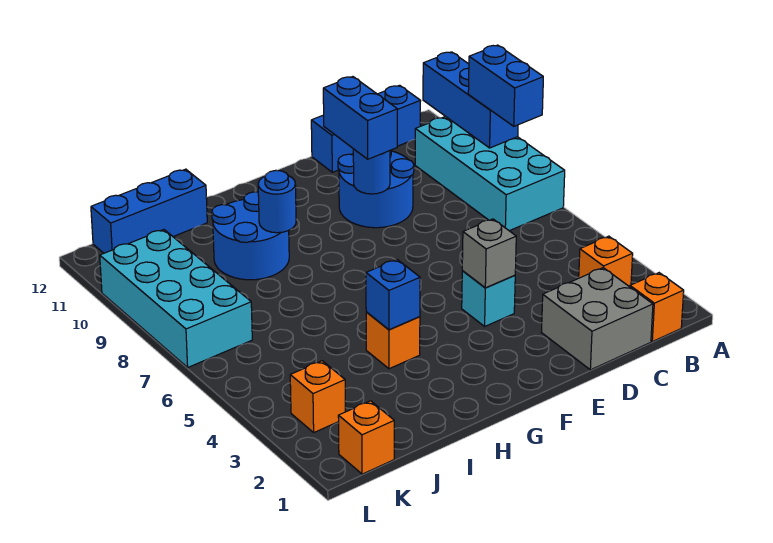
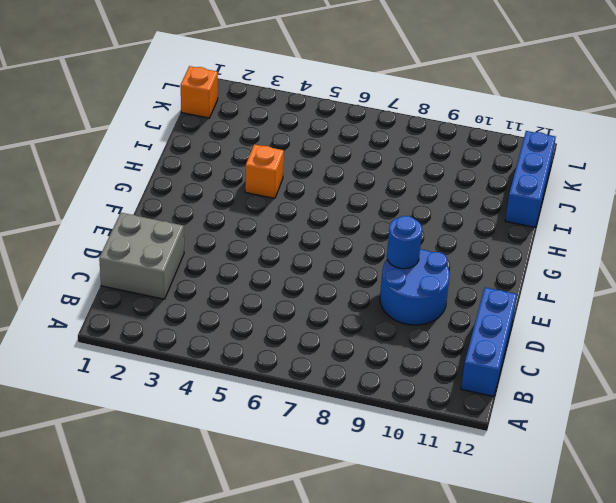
none -> cyan 2x4 brick [415,116,565,231]
none -> orange 1x1 brick [630,273,684,342]
none -> orange 1x1 brick [579,236,633,287]

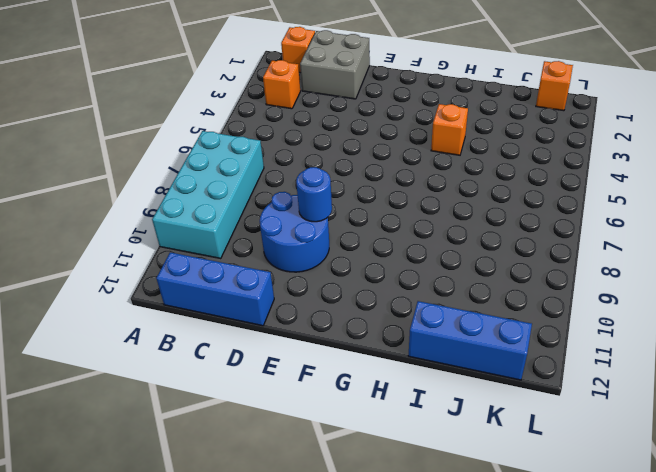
none -> cyan 1x1 brick [462,271,515,326]
none -> blue 2x2 round brick [212,192,289,280]
none -> orange 1x1 brick [290,361,345,432]

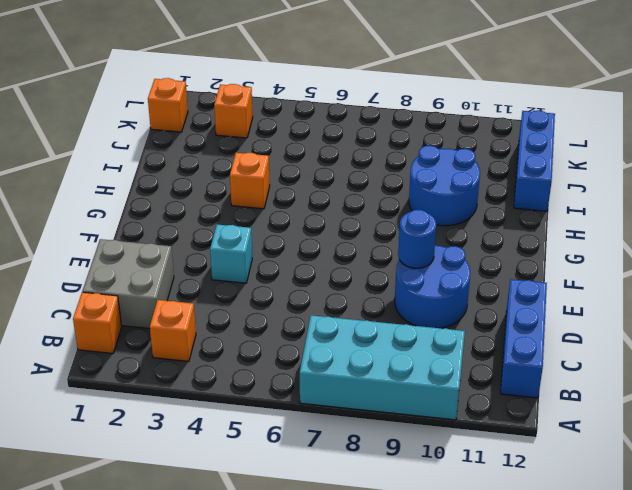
none -> cyan 2x4 brick [100,230,252,367]
none -> blue 1x3 brick [423,52,518,148]
none -> grey 1x1 brick [462,219,516,288]

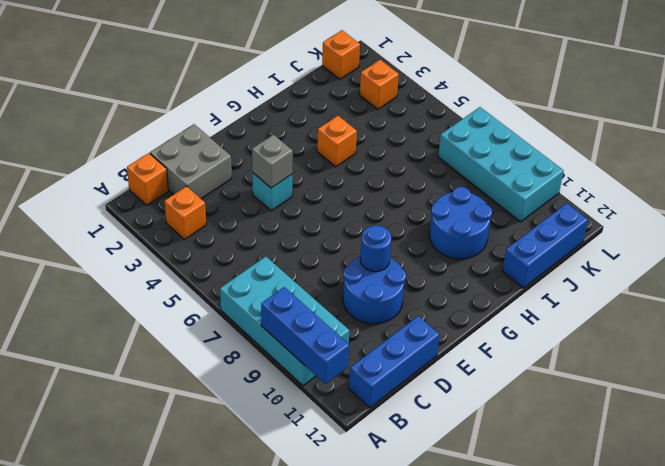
none -> blue 1x1 brick [366,260,420,330]
none -> blue 1x1 round brick [258,170,296,233]
none -> blue 1x2 brick [468,45,543,126]

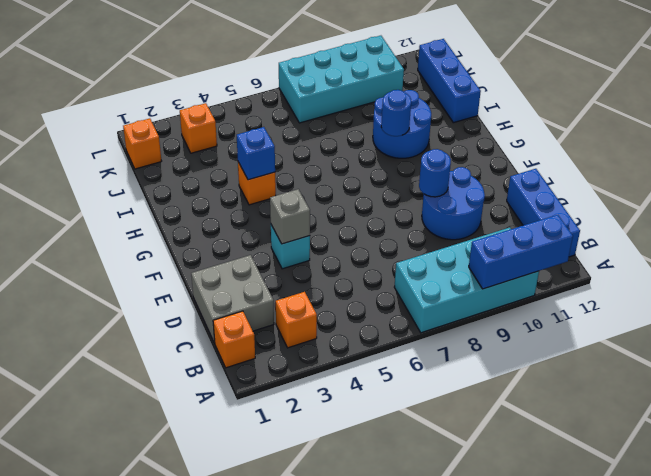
none -> blue 1x2 brick [468,45,543,126]
none -> blue 1x2 brick [323,77,397,159]

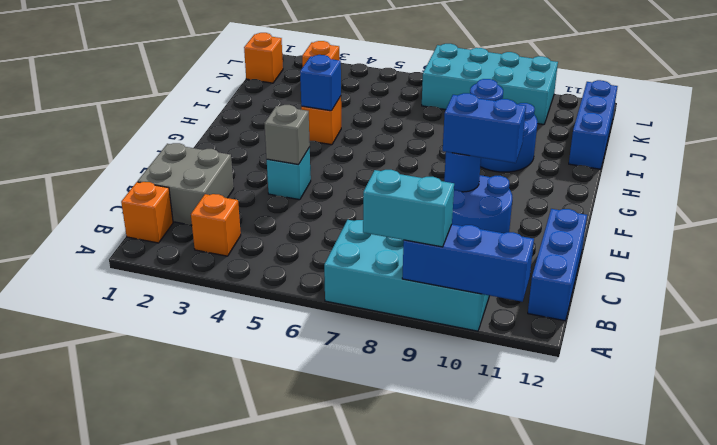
cyan 1x2 brick [363,170,454,247] -> blue 1x2 brick [468,45,543,126]

